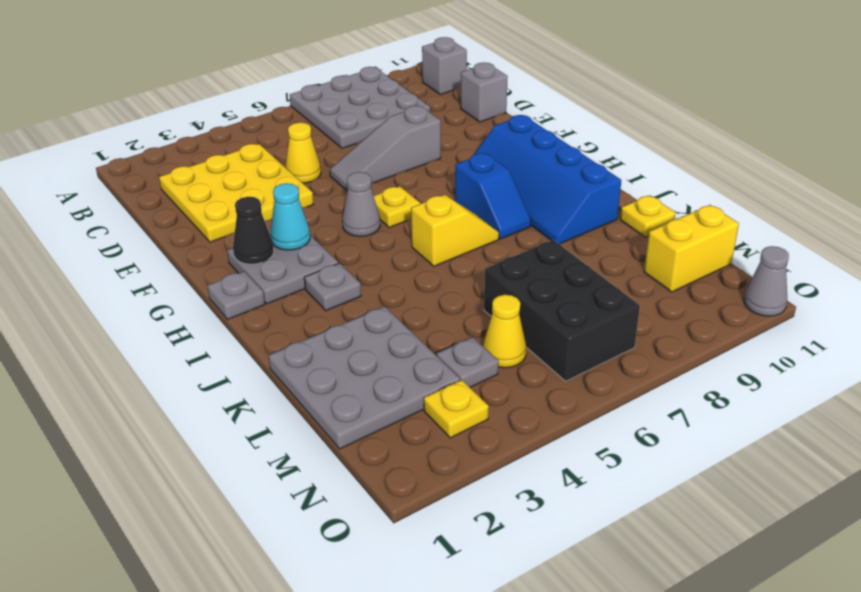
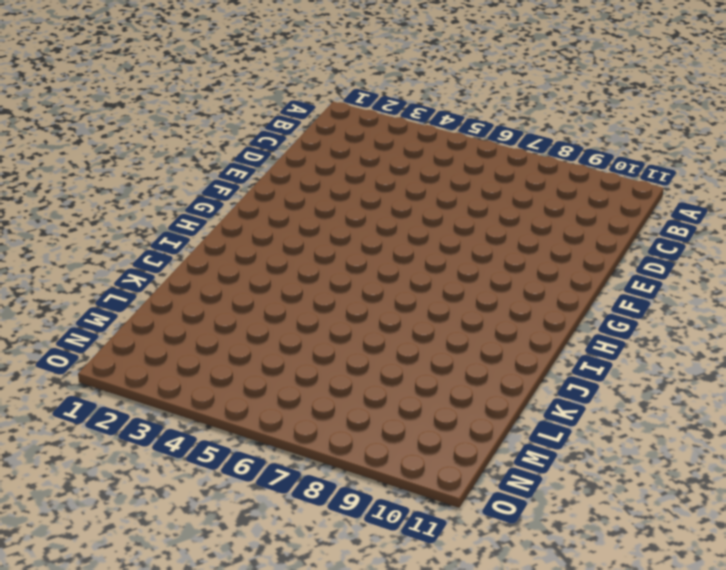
none -> grey 3x3 plate [290,67,430,148]
none -> grey 1x1 brick [422,37,467,95]
none -> yellow 3x3 plate [159,144,313,242]

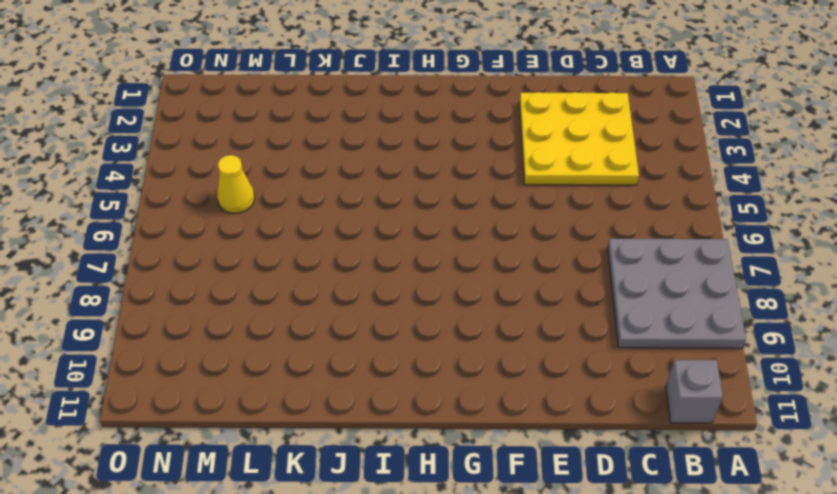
none -> yellow 1x1 cone [285,122,321,183]
none -> grey 1x1 brick [461,62,508,122]
none -> grey 1x3 slope [330,106,441,191]

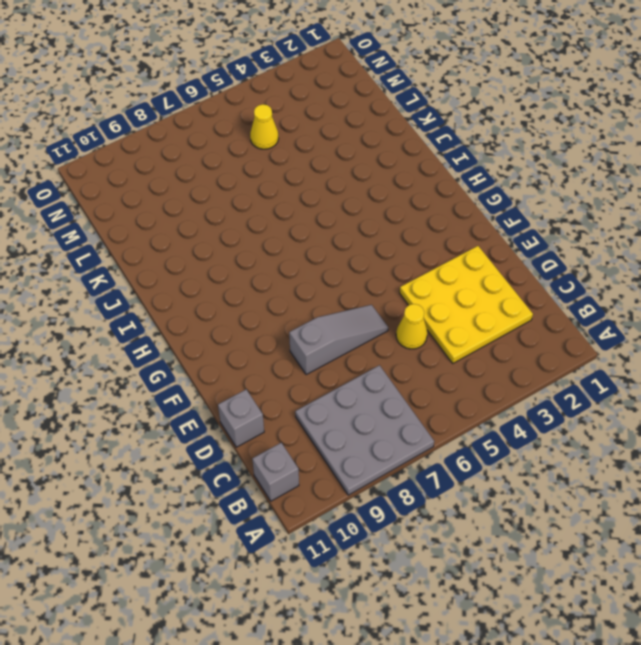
none -> grey 2x2 plate [227,235,338,304]
none -> grey 1x1 cone [342,172,380,236]
none -> yellow 1x1 plate [374,186,420,228]

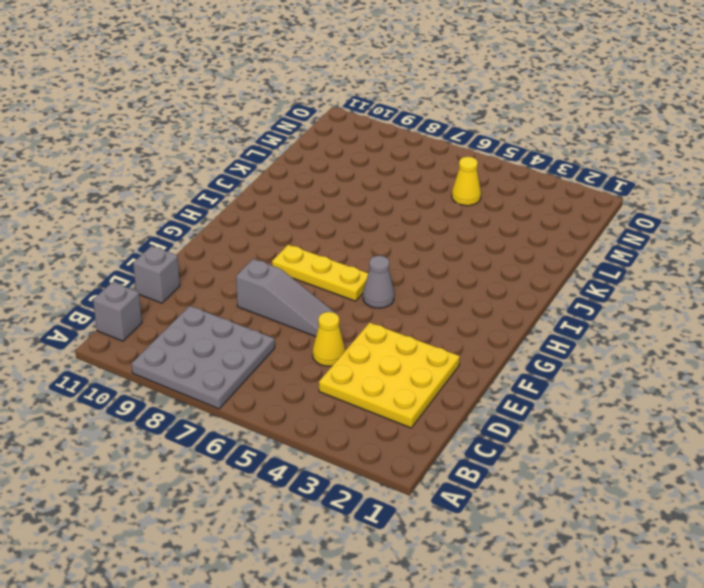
yellow 1x3 plate [272,245,368,301] -> yellow 1x1 plate [374,186,420,228]
none -> grey 2x2 plate [227,235,338,304]
none -> blue 2x4 slope [474,115,621,244]
none -> grey 1x1 plate [207,271,265,319]

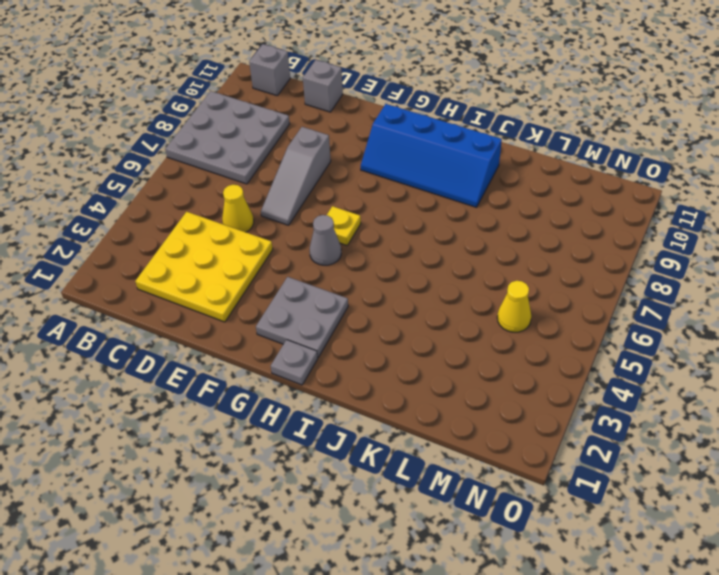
none -> blue 1x2 slope [455,153,531,239]
none -> grey 1x1 plate [304,263,361,311]
none -> yellow 1x2 slope [411,195,499,266]

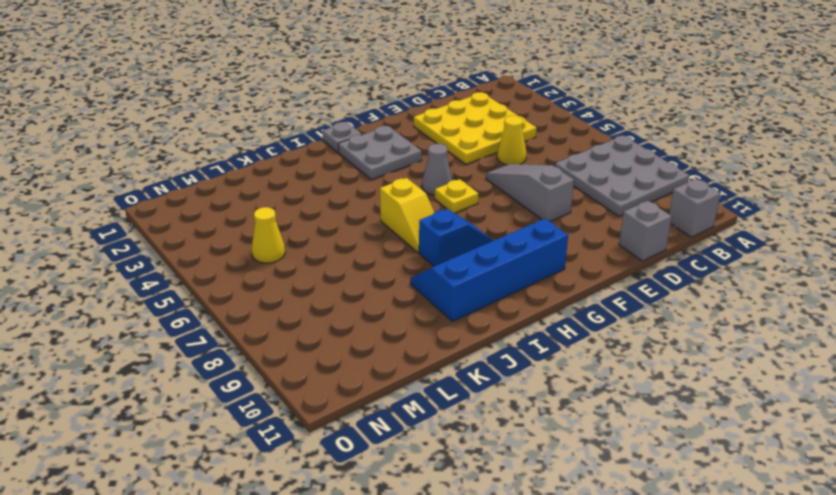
blue 1x2 slope [419,209,493,266] -> blue 1x2 slope turned to [455,153,531,239]
none -> grey 1x1 plate [304,263,361,311]
none -> grey 3x3 plate [269,306,460,449]
none -> yellow 1x1 plate [620,195,675,237]

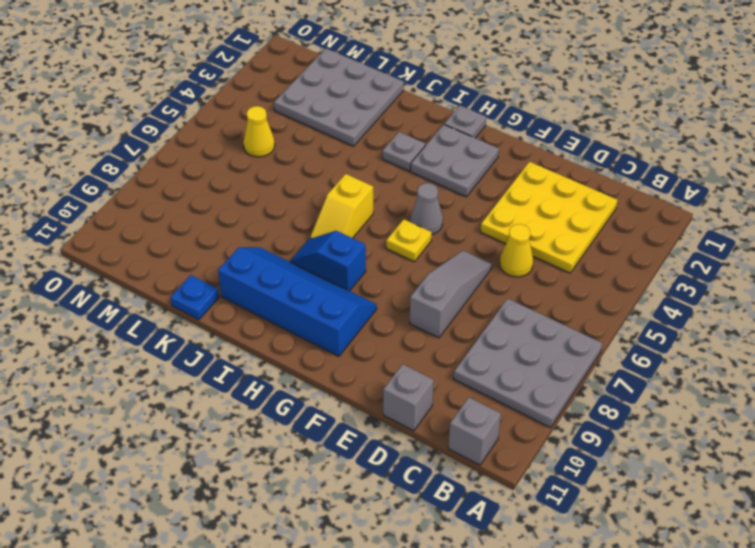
blue 1x1 plate [170,275,219,320] -> yellow 1x1 plate [620,195,675,237]
none -> black 2x3 brick [484,240,640,381]
none -> grey 1x1 plate [436,337,499,387]
none -> yellow 1x2 brick [644,205,739,292]

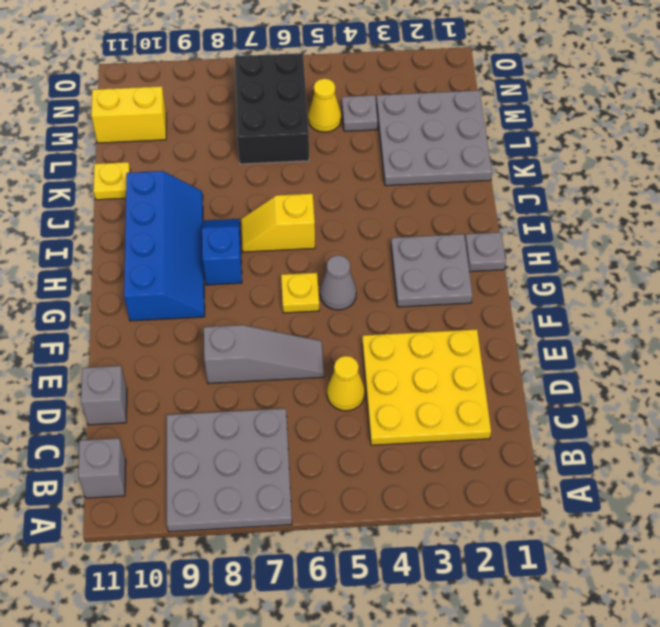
none -> grey 1x1 plate [304,263,361,311]
none -> yellow 1x1 plate [424,380,489,438]
none -> grey 1x1 cone [744,246,789,316]

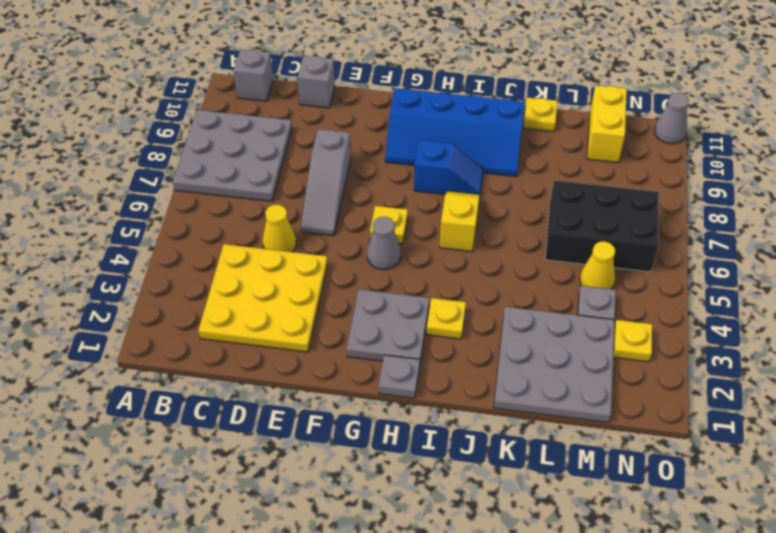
yellow 1x1 plate [426,298,466,339] -> grey 1x1 plate [304,263,361,311]
none -> black 1x1 cone [233,197,274,264]
none -> cyan 1x1 cone [270,183,310,250]

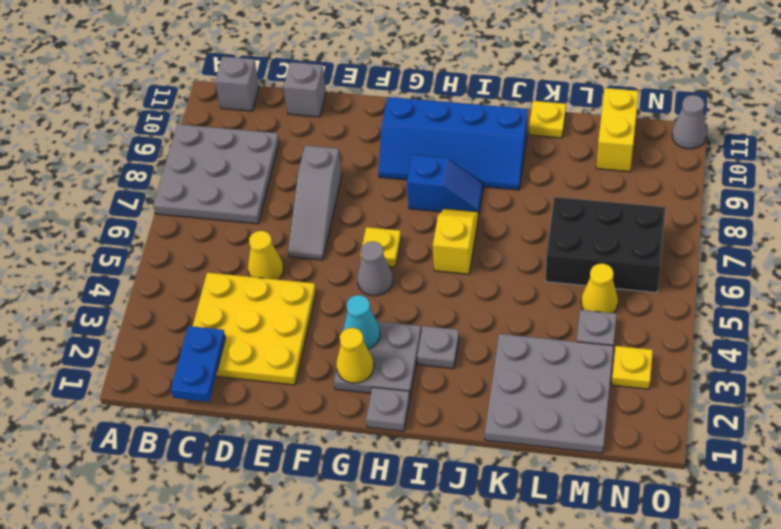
blue 1x2 plate [171,326,226,402] -> none
yellow 1x1 cone [336,328,374,383] -> black 1x1 cone [233,197,274,264]

